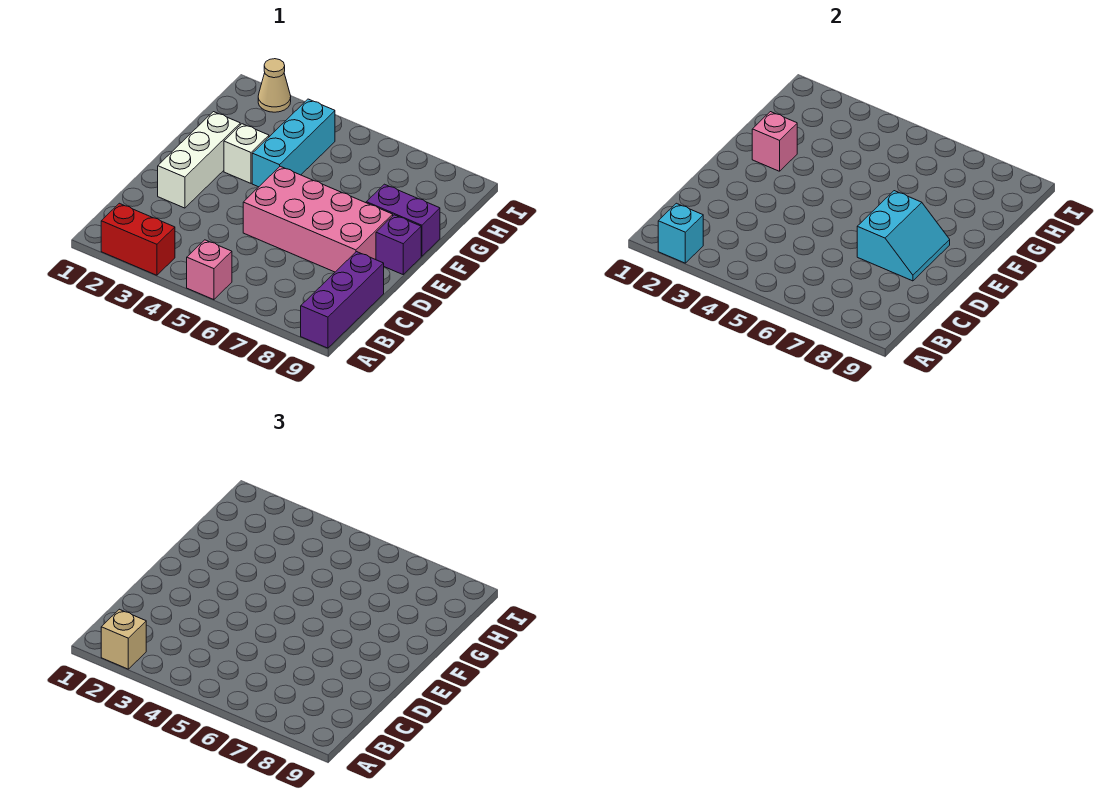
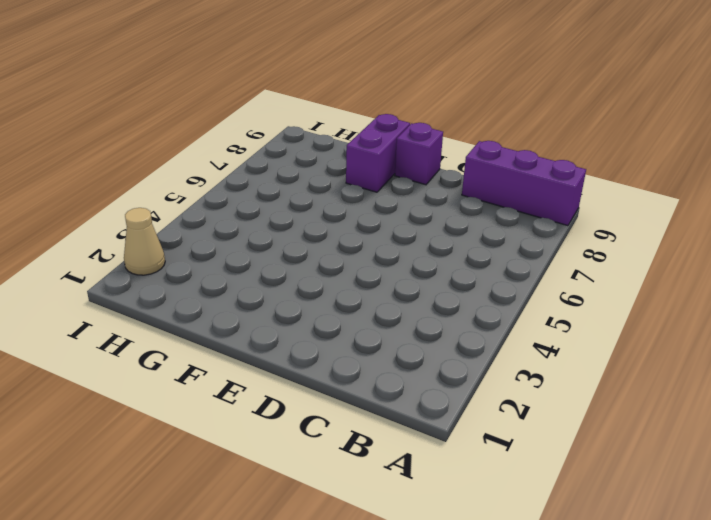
none -> red 1x2 brick [101,203,175,275]
none -> pink 1x1 brick [187,240,232,300]
none -> white 1x3 brick [158,112,240,208]

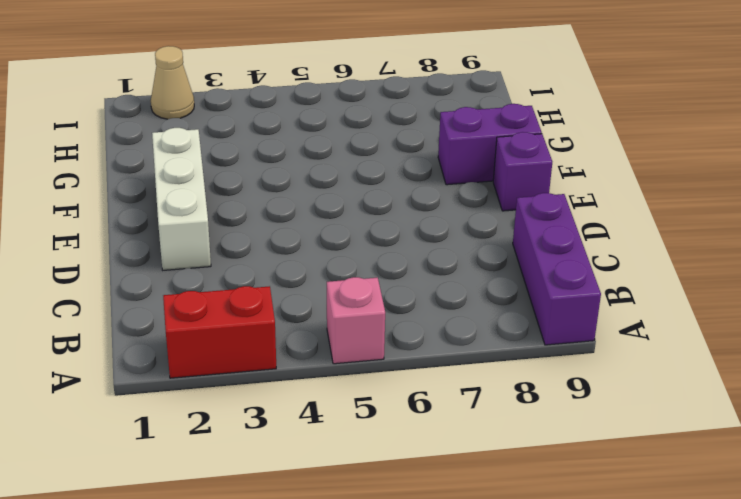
none -> pink 2x4 brick [243,166,393,272]
none -> white 1x1 brick [224,124,269,183]
none -> cyan 1x3 brick [252,99,335,187]

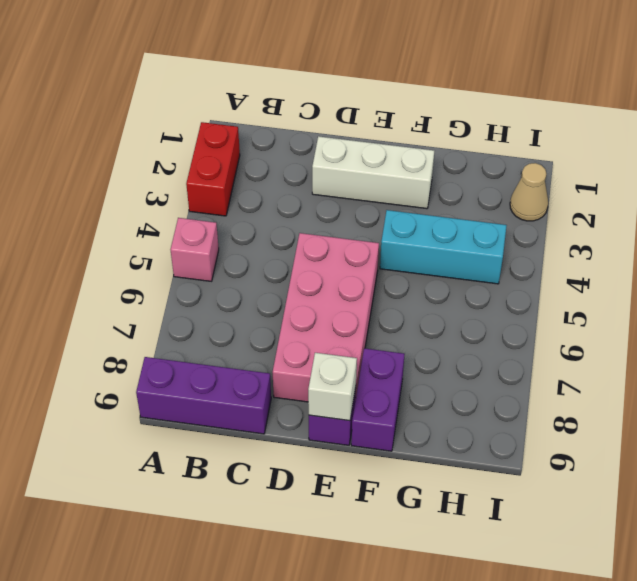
white 1x1 brick [308,353,357,421] -> white 1x1 brick moved to [224,124,269,183]
none -> cyan 1x1 brick [658,203,703,263]
none -> cyan 2x2 slope [857,191,950,281]
none -> pink 1x1 brick [752,112,797,171]

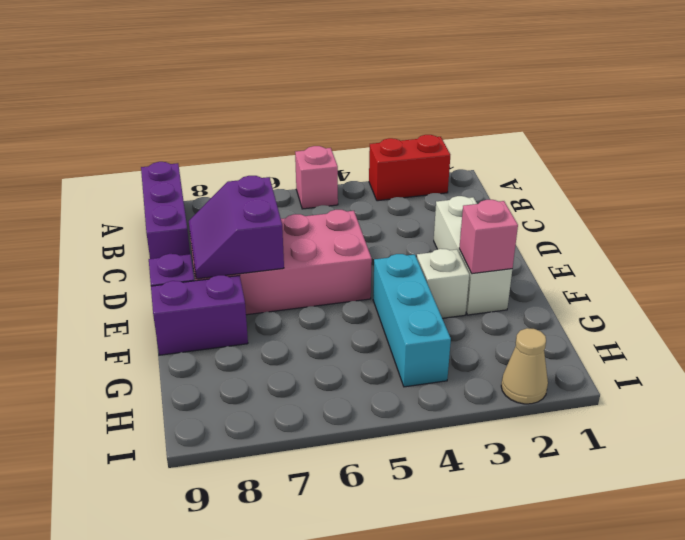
purple 2x2 slope [189,176,284,279] -> cyan 2x2 slope [857,191,950,281]
none -> cyan 1x1 brick [658,203,703,263]
none -> tan 1x1 brick [101,609,146,669]

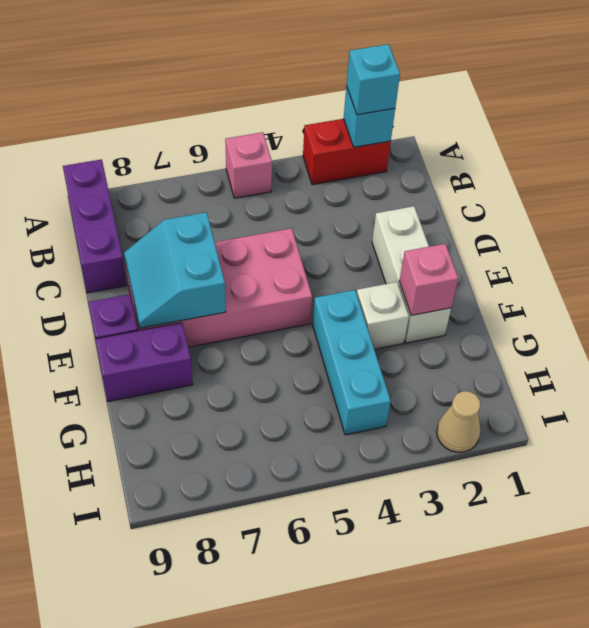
cyan 1x1 brick [347,44,400,115] -> tan 1x1 brick [101,609,146,669]

